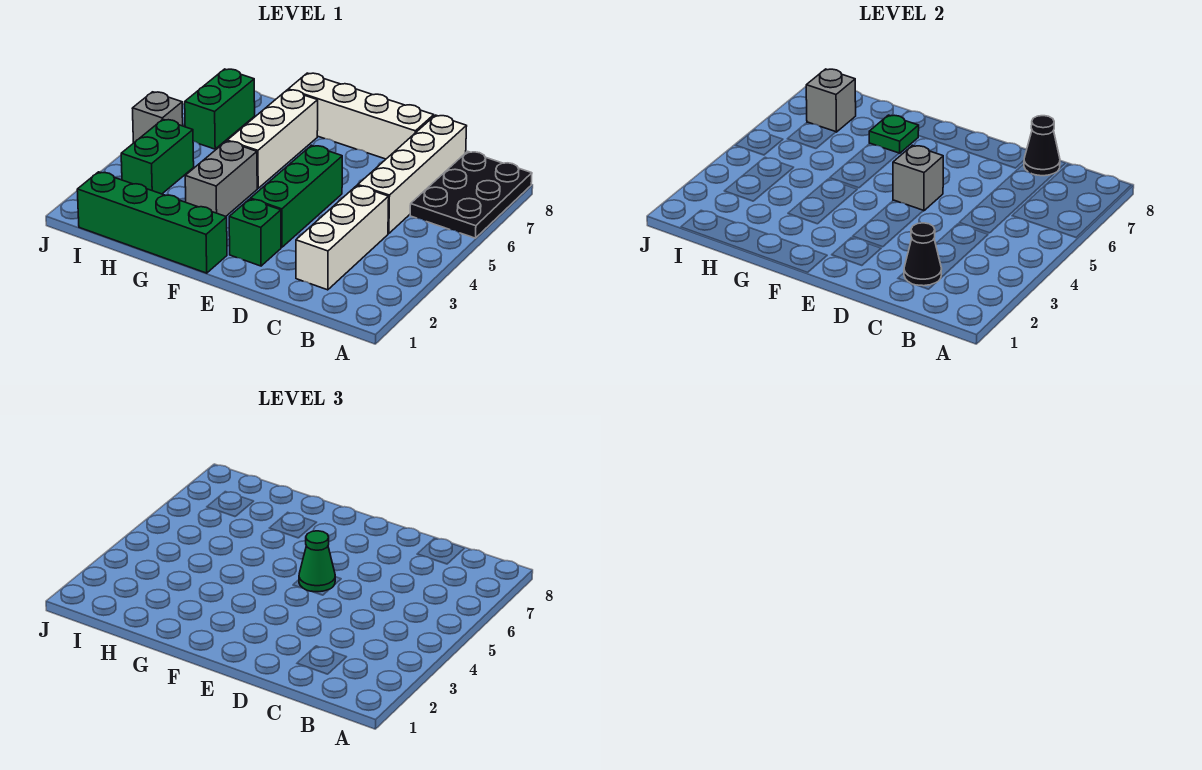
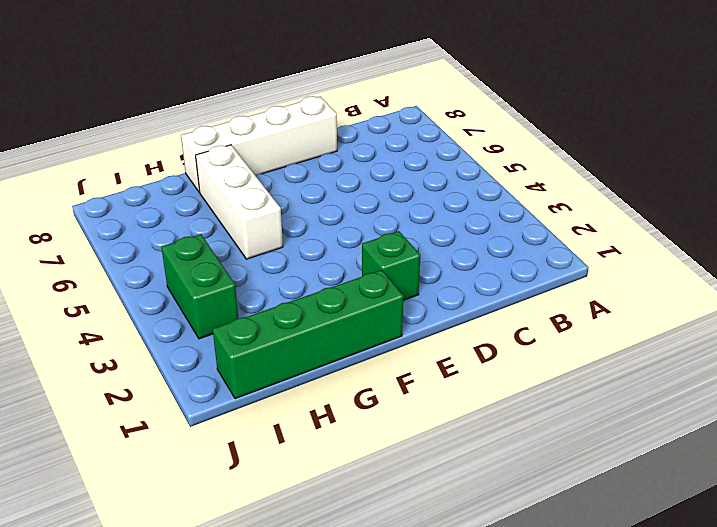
none -> black 2x3 plate [410,151,532,238]
none -> white 1x3 brick [296,185,389,290]
none -> white 1x4 brick [358,115,467,234]

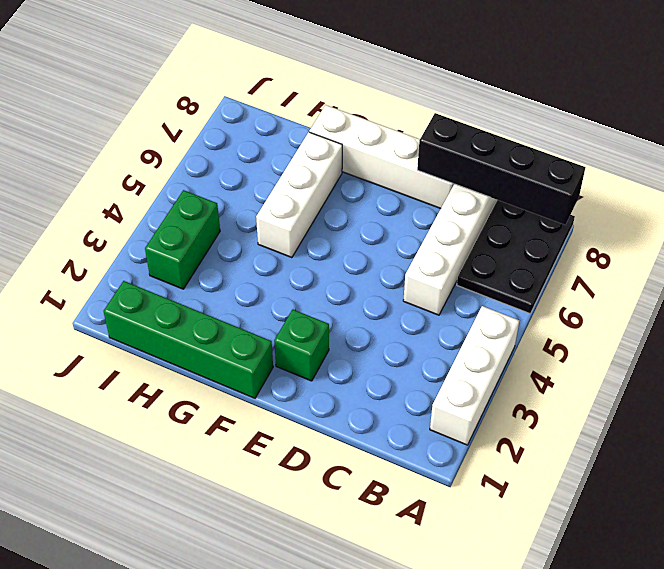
white 1x3 brick [430,306,519,445] -> white 1x3 brick moved to [296,185,389,290]
black 1x4 brick [417,113,585,225] -> black 1x1 cone [1024,116,1060,176]
none -> green 1x3 brick [250,145,342,247]
none -> grey 1x2 brick [185,141,257,216]
none -> green 1x2 brick [185,69,255,149]

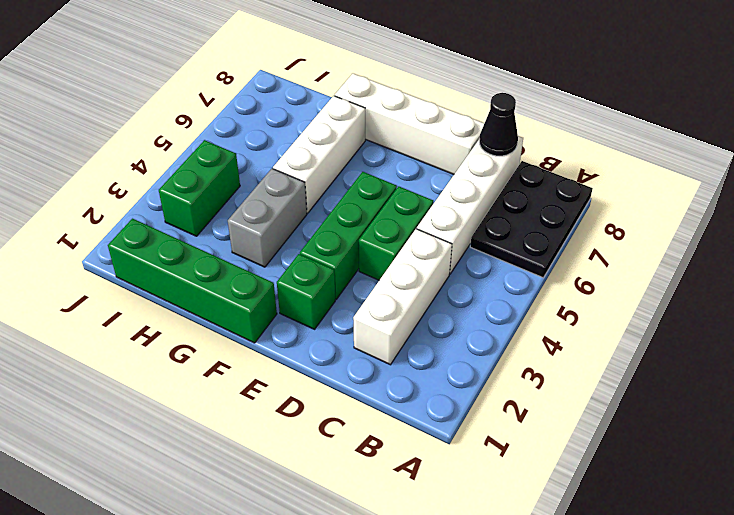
green 1x2 brick [359,186,433,280] -> green 1x2 brick moved to [185,69,255,149]
none -> grey 1x1 brick [132,92,183,143]
none -> black 1x1 cone [904,223,942,286]
none -> grey 1x1 brick [893,145,943,211]

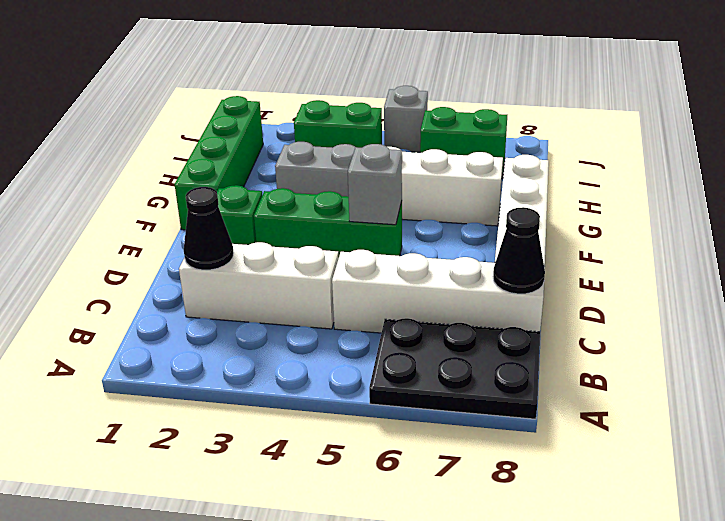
none -> green 1x1 plate [869,115,919,153]
none -> grey 1x1 brick [806,69,856,132]
none -> green 1x1 cone [299,531,335,592]

